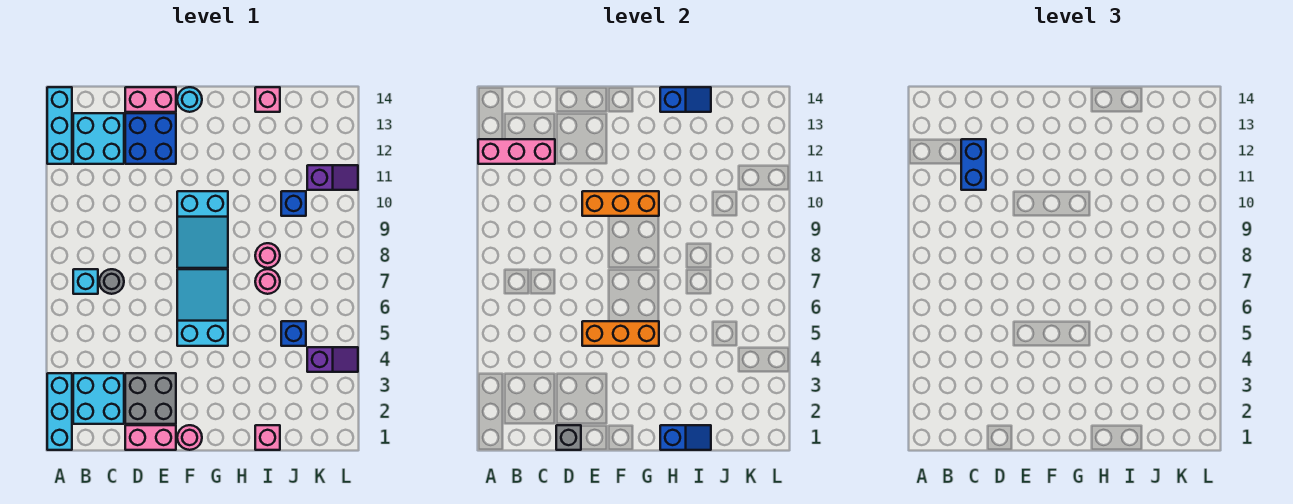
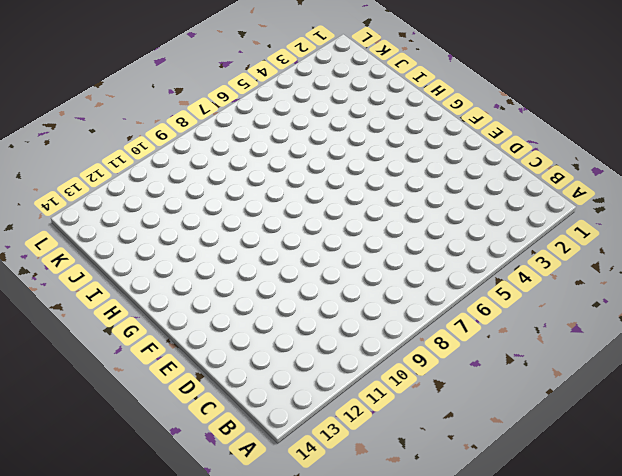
none -> cyan 1x3 brick [47,373,72,450]
none -> cyan 1x3 brick [47,87,72,164]
none -> cyan 2x2 brick [73,373,124,424]

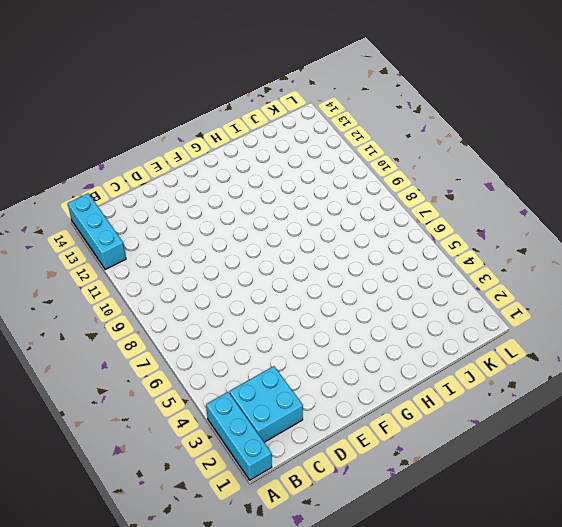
none -> cyan 1x1 brick [73,269,98,294]
none -> cyan 2x2 brick [73,113,124,164]
none -> grey 1x1 round brick [99,269,124,294]

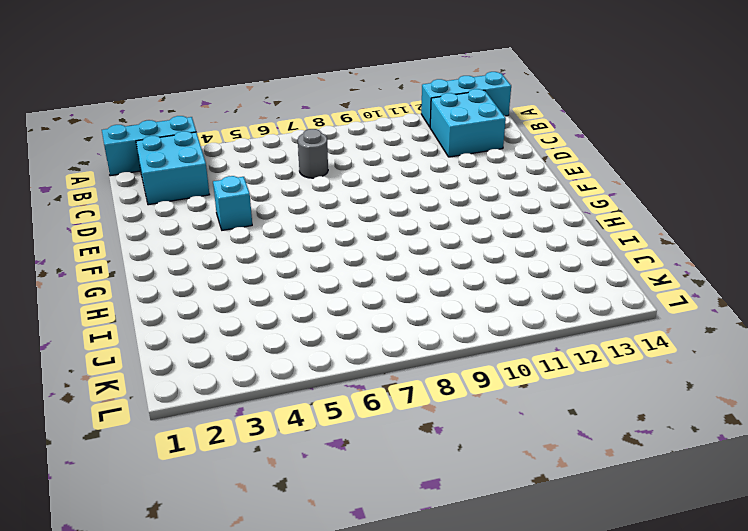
cyan 1x1 brick [213,176,252,230] -> cyan 1x1 brick moved to [73,269,98,294]
none -> pink 1x2 brick [125,425,176,450]
none -> grey 2x2 brick [125,373,176,424]
none -> blue 2x2 brick [125,113,176,164]

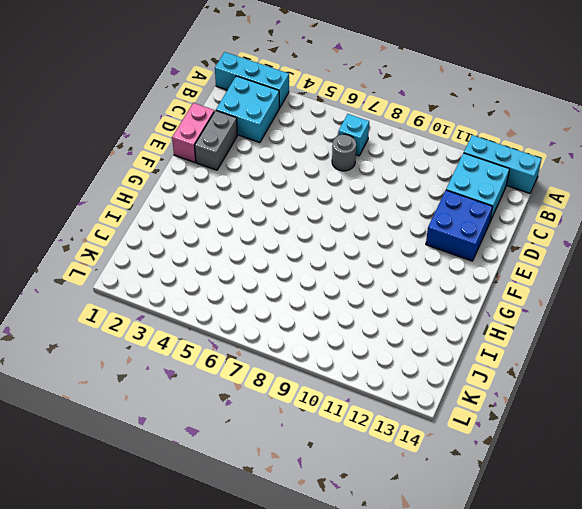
grey 1x2 brick [195,110,237,170] -> grey 2x2 brick [125,373,176,424]
none -> pink 1x2 brick [125,87,176,112]
none -> pink 1x1 round brick [177,425,202,450]
none -> cyan 2x3 slope [177,269,228,346]

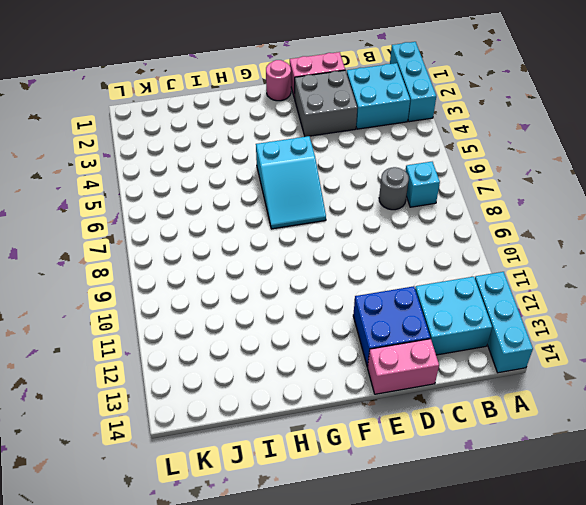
none -> cyan 2x3 slope [177,191,228,268]
none -> cyan 1x1 round brick [177,87,202,112]
none -> pink 1x1 brick [255,425,280,450]

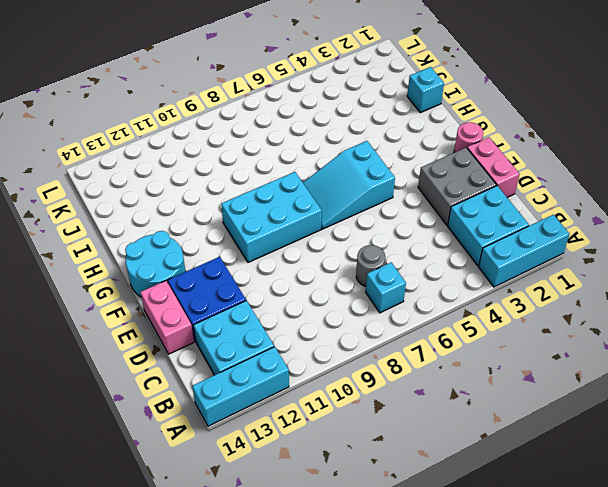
cyan 2x3 brick [221,172,322,262] -> cyan 2x3 slope [177,191,228,268]
cyan 2x2 round brick [125,231,186,297] -> cyan 1x1 round brick [177,87,202,112]
cyan 1x1 brick [407,67,444,113] -> pink 1x1 brick [255,425,280,450]
none -> pink 1x1 round brick [255,269,280,294]
none -> pink 1x1 round brick [255,243,280,268]
none -> pink 1x1 brick [255,87,280,112]

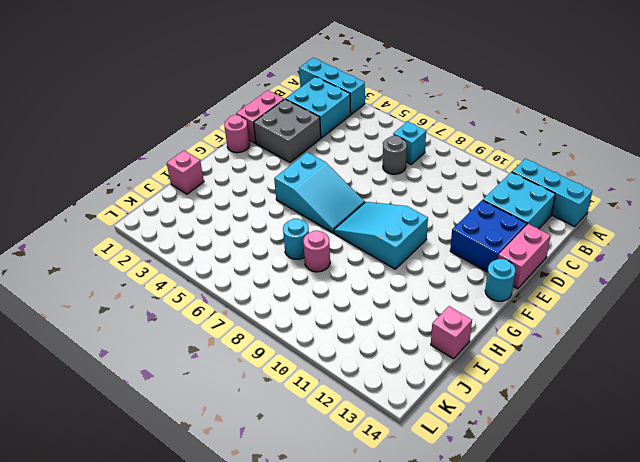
cyan 1x1 round brick [283,219,309,259] -> pink 1x1 round brick [255,269,280,294]
none -> blue 1x1 brick [281,321,306,346]
none -> blue 1x1 brick [281,191,306,216]
none -> purple 1x2 slope [307,347,358,372]

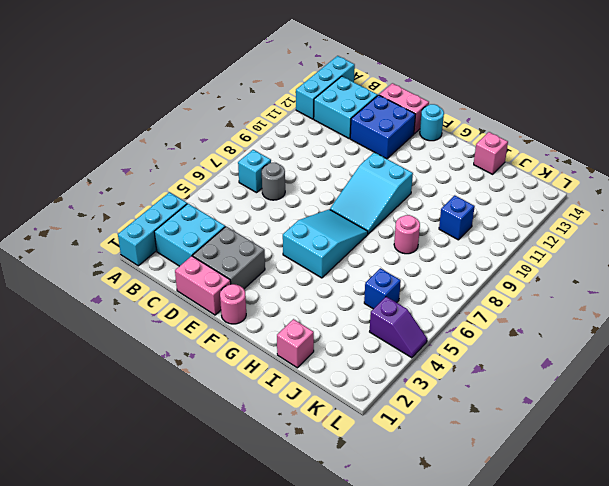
none -> pink 1x1 round brick [255,269,280,294]
none -> purple 1x2 slope [307,165,358,190]
none -> pink 1x3 brick [478,139,555,164]

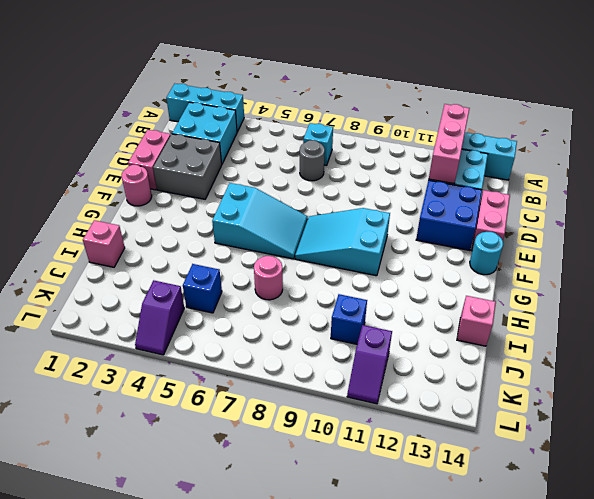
none -> pink 1x1 round brick [255,243,280,268]
none -> grey 1x1 brick [556,425,581,450]
none -> orange 1x3 brick [582,321,659,346]

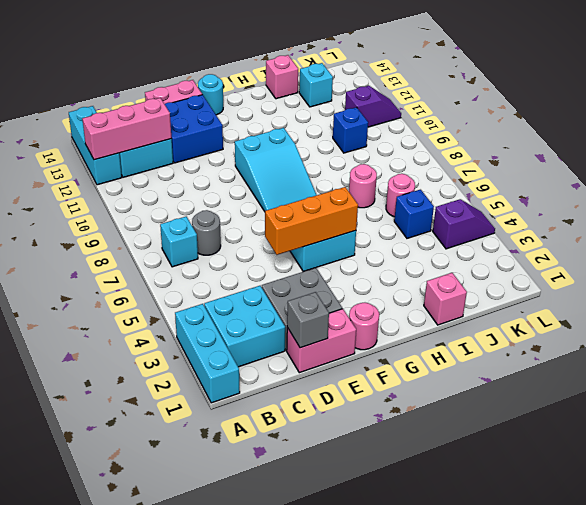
pink 1x1 round brick [386,174,415,217] -> pink 1x1 round brick moved to [255,243,280,268]
cyan 1x1 brick [299,63,333,107] -> none
none -> orange 1x3 brick [582,191,659,216]
none -> blue 1x2 slope [660,425,711,450]
none -> blue 1x2 slope [660,87,711,112]

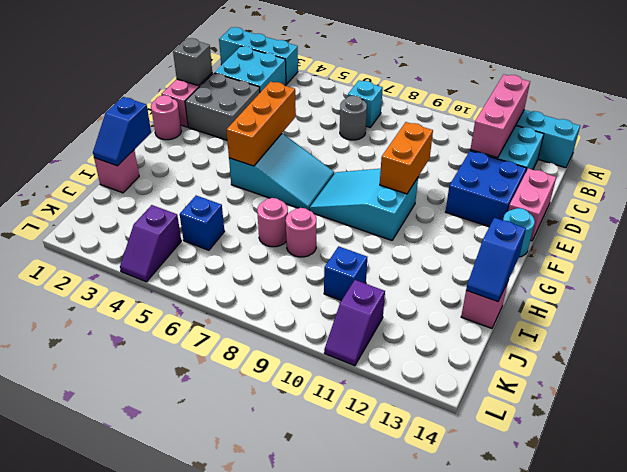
orange 1x2 brick [380,122,433,194] -> orange 1x3 brick [582,191,659,216]
none -> blue 1x2 brick [961,139,986,190]

